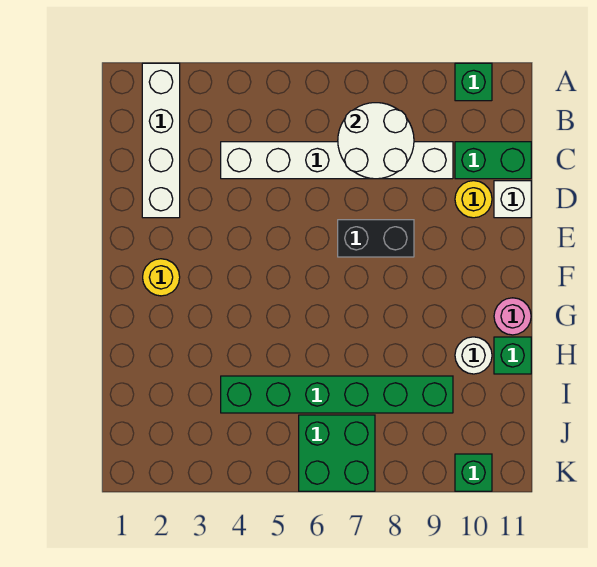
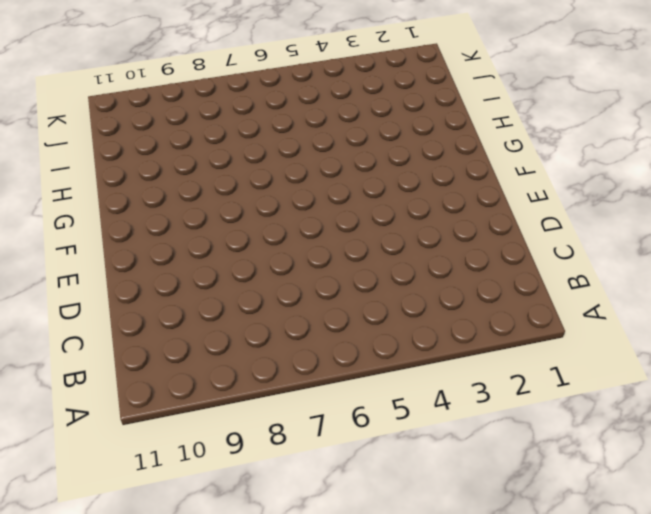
none -> white 1x4 brick [142,63,180,218]
none -> green 1x1 brick [455,63,492,101]
none -> white 1x6 brick [221,142,453,179]

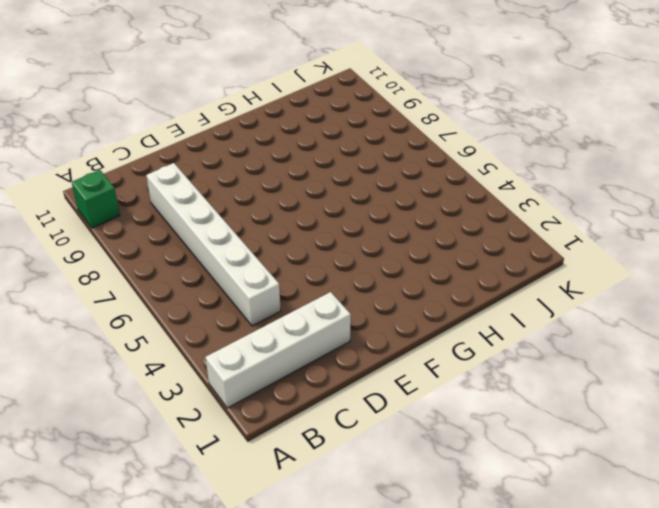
none -> green 1x2 brick [455,142,531,179]
none -> yellow 1x1 round brick [455,181,492,218]
none -> white 1x1 brick [494,181,531,218]

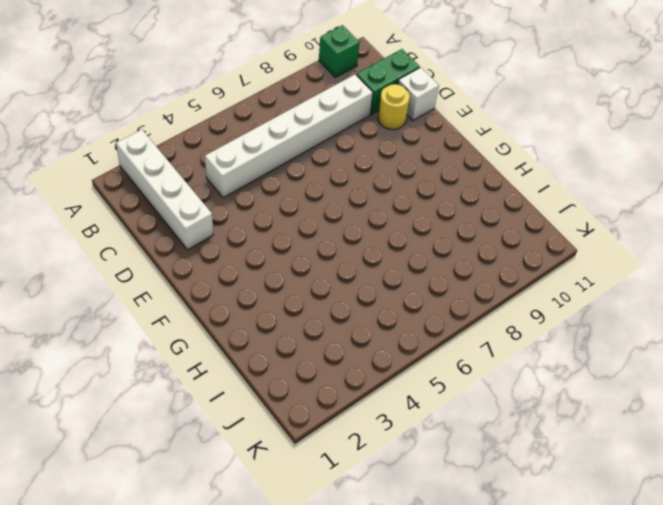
none -> black 1x2 brick [338,220,414,257]
none -> yellow 1x1 round brick [143,259,180,296]
none -> pink 1x1 round brick [494,298,531,335]

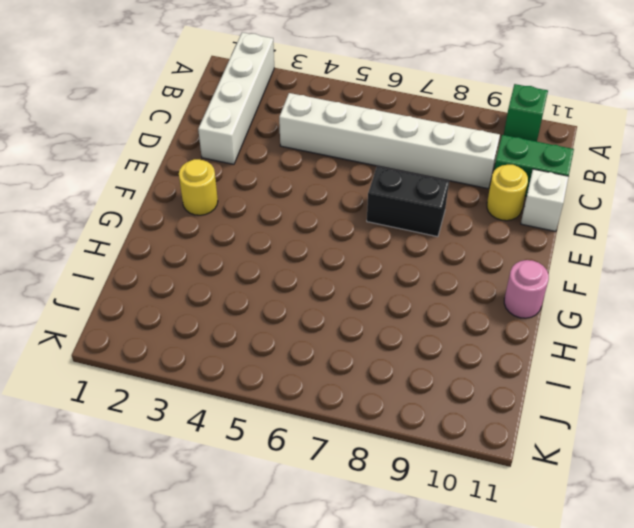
none -> white 1x1 round brick [455,337,492,374]
none -> green 1x1 brick [494,337,531,374]
none -> green 1x6 brick [221,376,453,413]

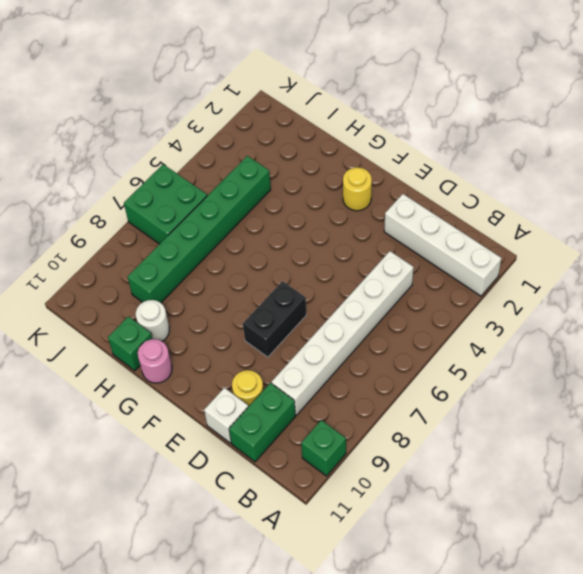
none -> green 1x1 brick [455,454,492,491]
none -> white 2x2 round brick [338,103,414,179]

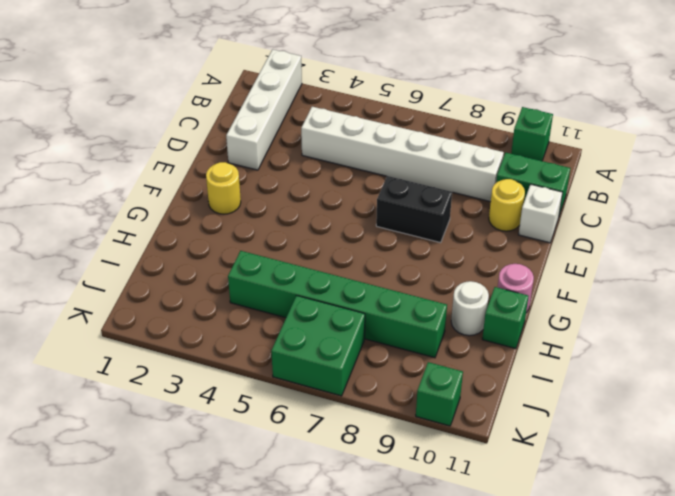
none -> white 2x2 round brick [338,103,414,179]

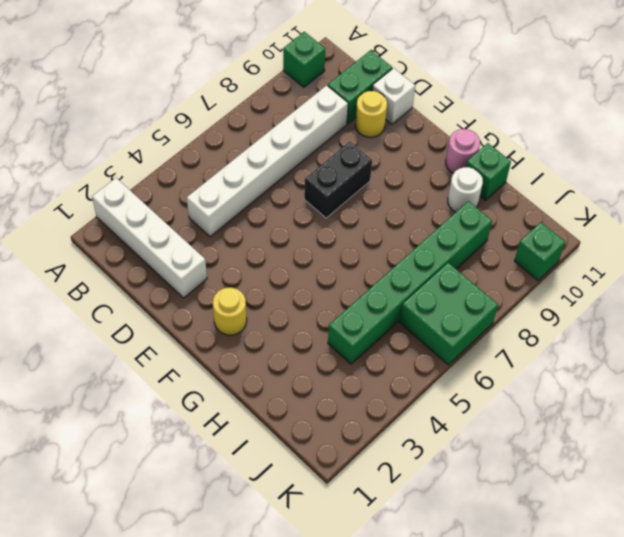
none -> white 2x2 round brick [338,103,414,179]

